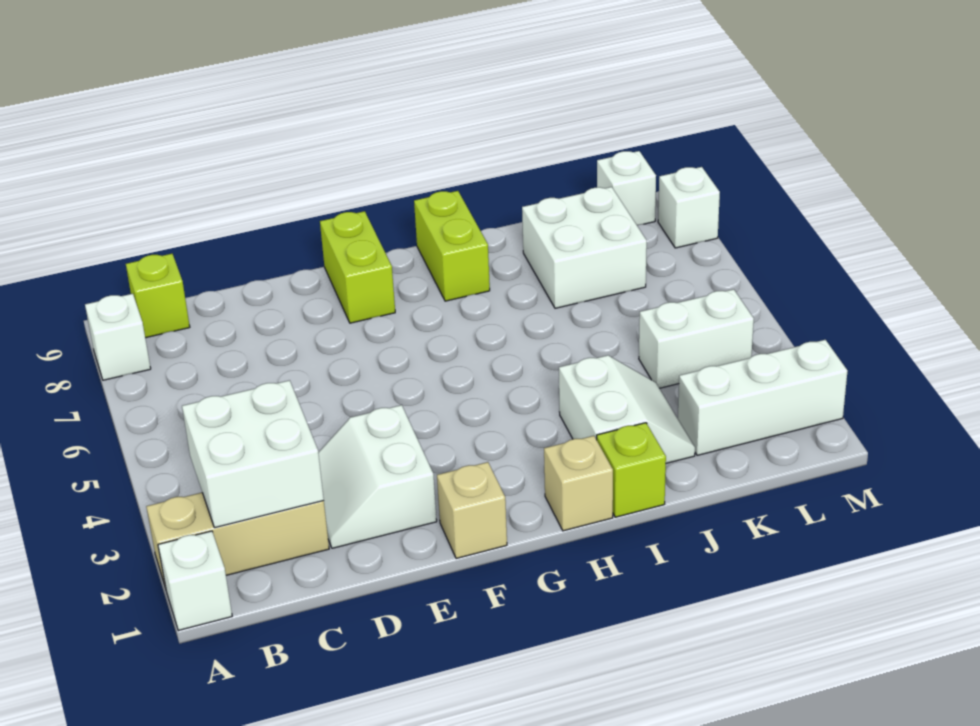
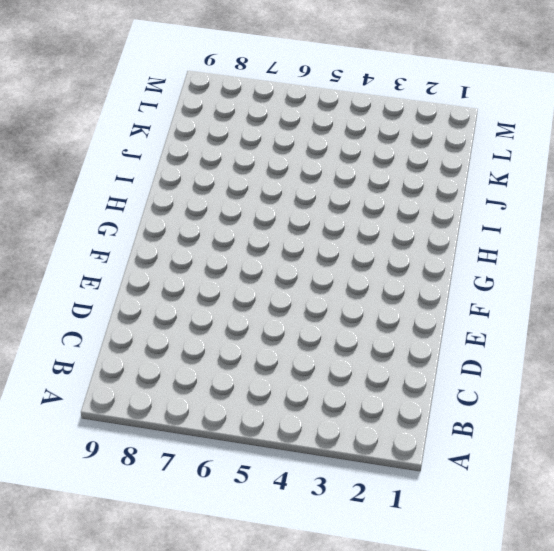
none -> white 1x1 brick [158,531,232,630]
none -> tan 1x3 brick [146,493,329,588]
none -> white 1x1 brick [85,294,151,380]

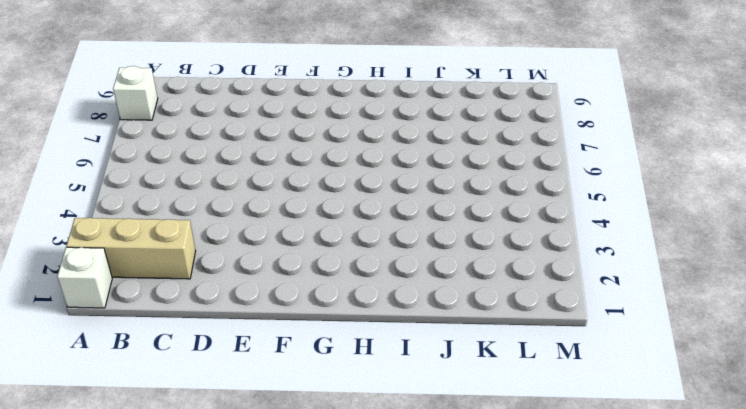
none -> lime 1x1 brick [126,254,190,338]
none -> white 2x2 slope [318,405,437,548]
none -> tan 1x1 brick [437,462,507,559]

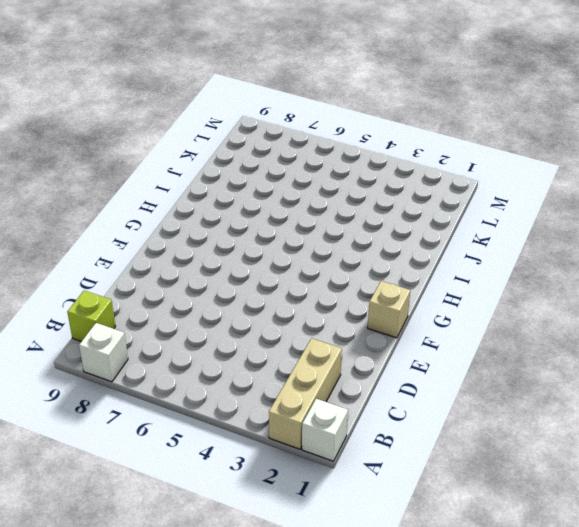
none -> white 2x2 slope [318,405,437,548]
none -> lime 1x2 brick [320,211,395,323]
none -> tan 1x1 brick [544,436,613,531]

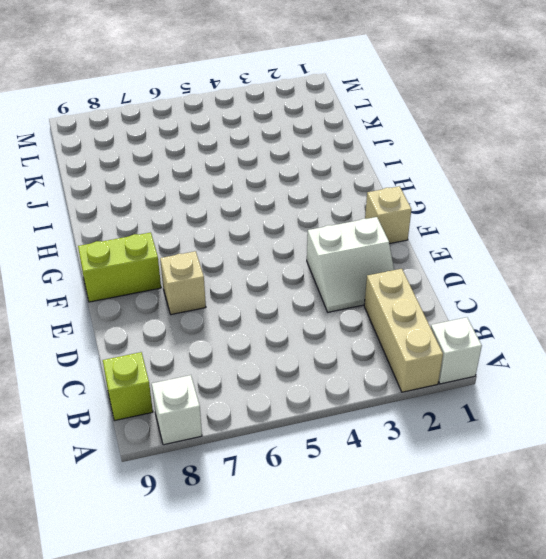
tan 1x1 brick [160,251,206,315] -> tan 1x1 brick moved to [544,436,613,531]
none -> lime 1x2 brick [414,191,490,301]
none -> lime 1x1 brick [597,423,666,517]
none -> white 2x2 slope [559,355,695,463]

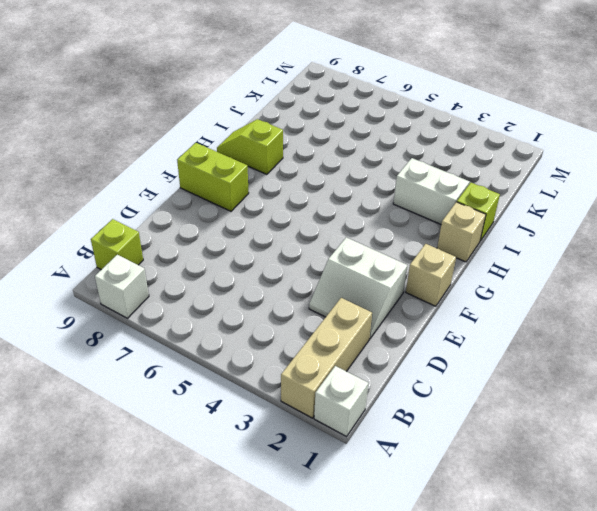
lime 1x2 slope [217,119,283,174] -> lime 1x2 brick [414,191,490,301]
none -> white 2x2 brick [522,187,647,308]
none -> white 1x3 brick [678,340,847,455]
none -> white 1x2 brick [639,289,754,388]

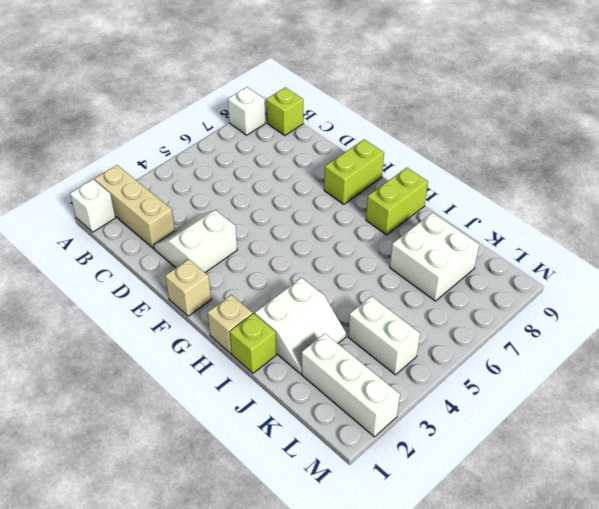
none -> white 1x1 brick [597,151,656,225]
none -> white 1x1 brick [658,167,720,248]
none -> white 2x2 brick [182,380,324,528]

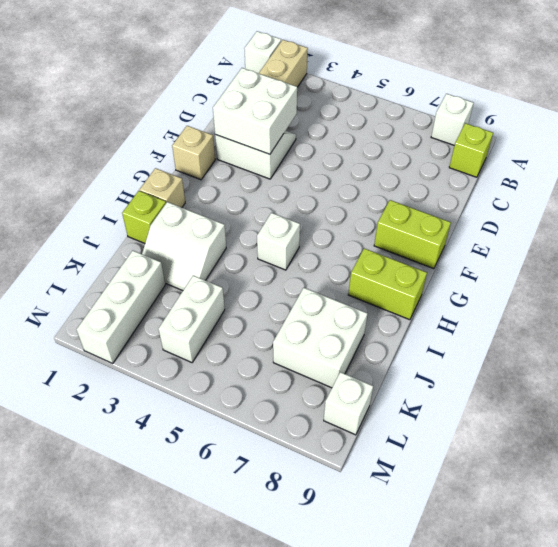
white 2x2 brick [213,68,297,154] -> white 2x2 brick moved to [182,380,324,528]
white 1x1 brick [257,213,300,270] -> white 1x1 brick moved to [658,167,720,248]

